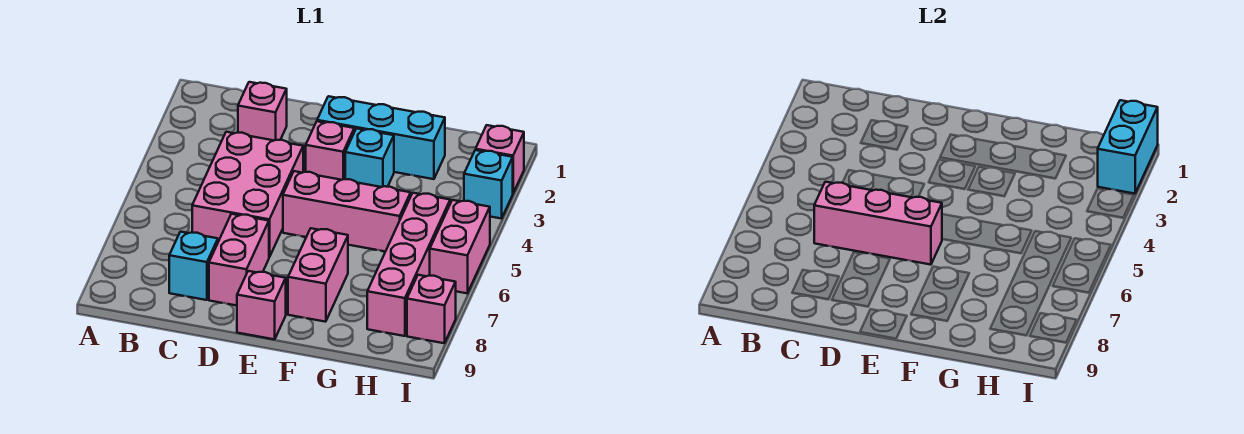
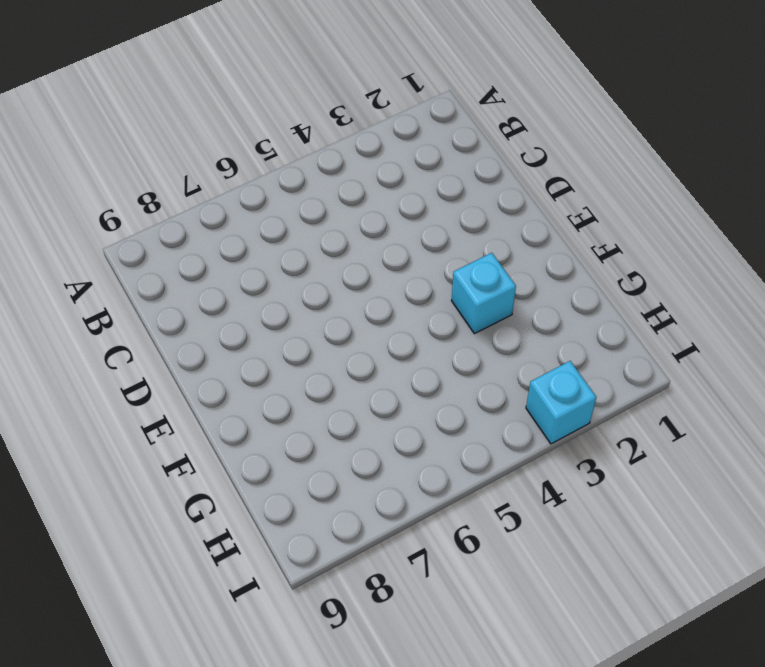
none -> pink 1x1 brick [238,82,287,140]
none -> pink 2x3 brick [192,132,303,257]
none -> cyan 1x1 brick [169,232,218,300]

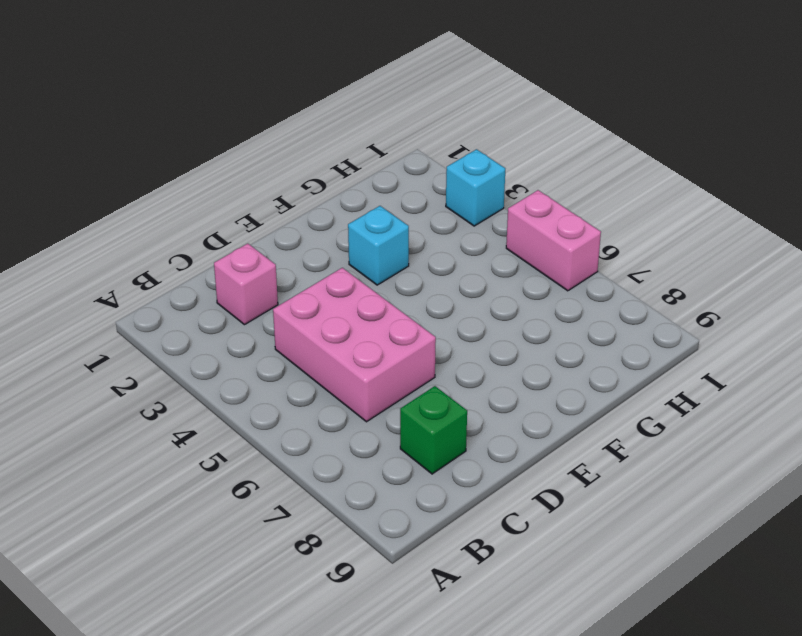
green 1x1 brick [400,386,467,474] -> cyan 1x1 brick [169,232,218,300]
none -> pink 1x2 brick [209,214,269,306]
none -> cyan 1x3 brick [317,96,445,179]
none -> pink 1x1 brick [306,121,354,180]

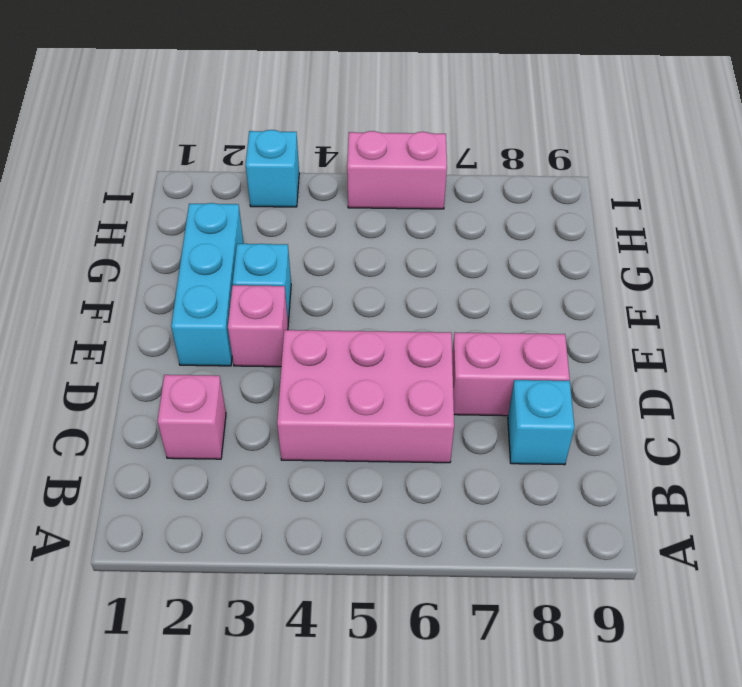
none -> pink 1x3 brick [283,171,411,251]
none -> pink 1x1 brick [237,271,286,339]
none -> pink 1x2 brick [288,228,348,322]

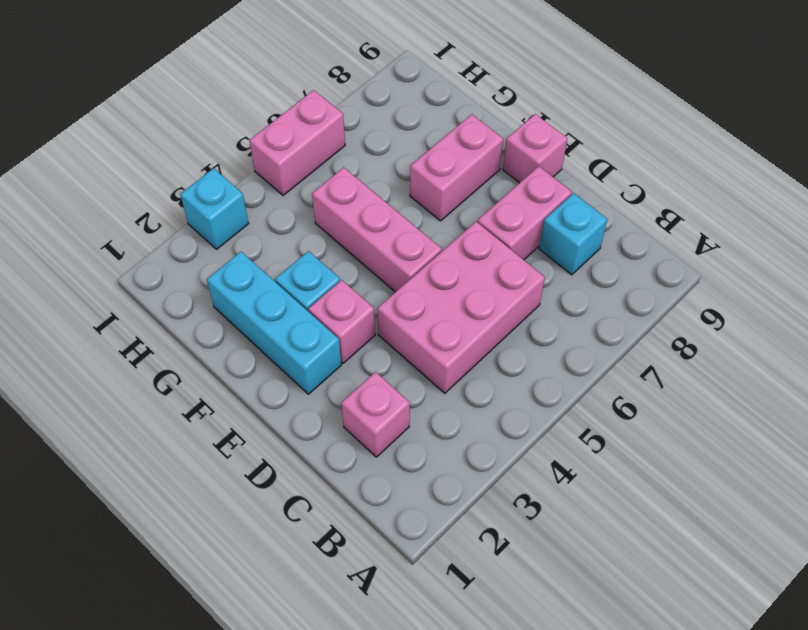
none -> pink 1x4 brick [367,193,450,336]
none -> pink 1x1 brick [476,125,524,193]
none -> pink 1x1 brick [407,275,456,343]

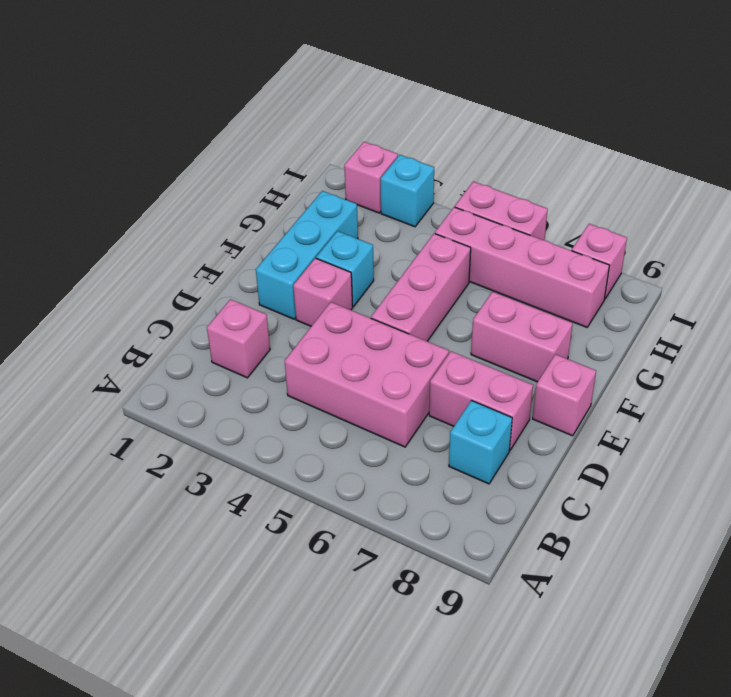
none -> pink 1x3 brick [814,182,942,265]
none -> cyan 1x2 brick [1098,100,1158,194]

